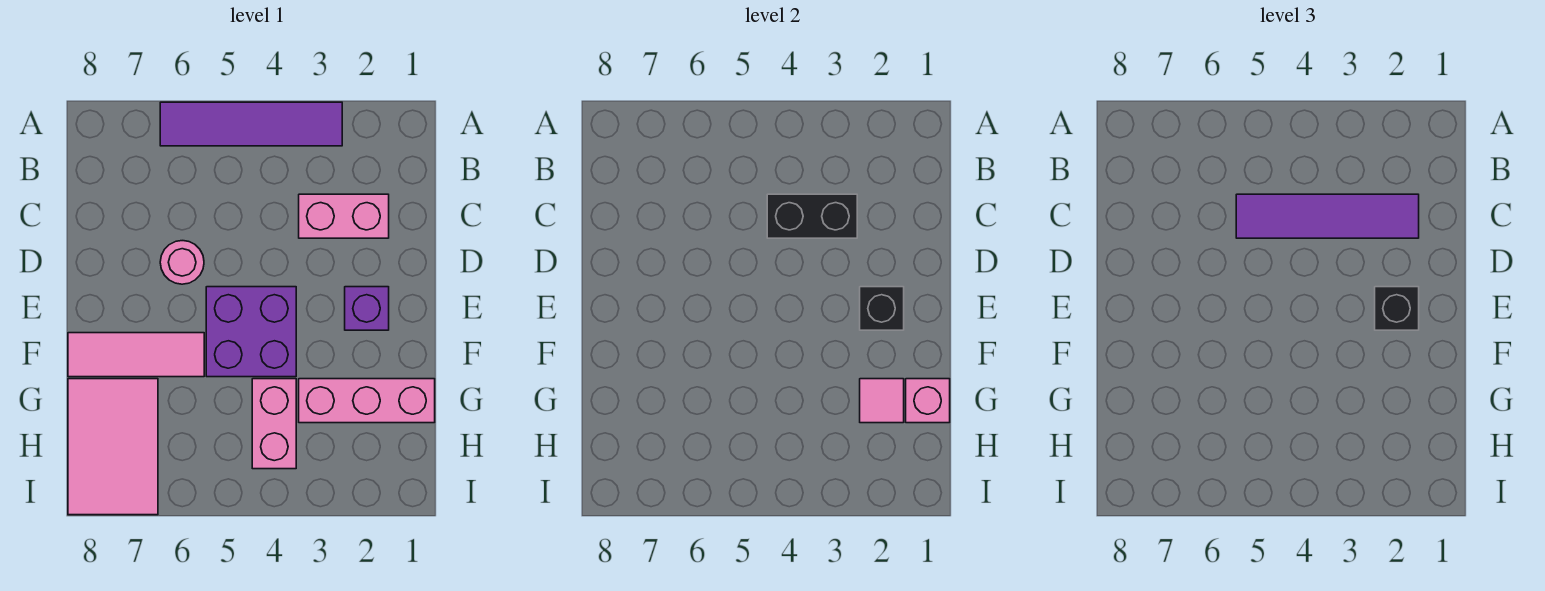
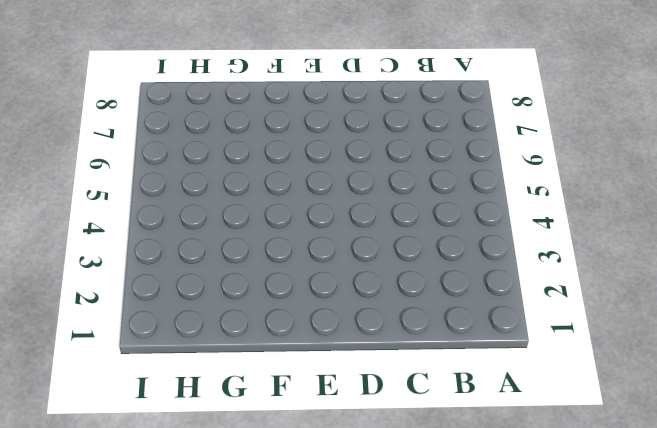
none -> purple 1x4 tile [160,102,342,146]
none -> pink 1x2 brick [299,194,389,238]
none -> pink 1x1 round brick [160,241,204,284]

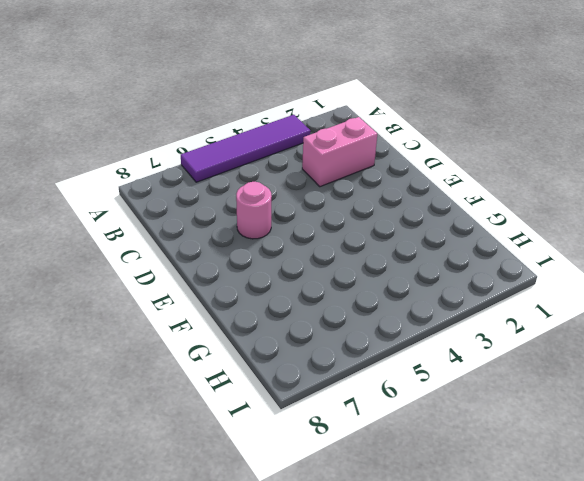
none -> purple 1x1 brick [345,287,389,330]
none -> purple 2x2 brick [206,287,296,377]
none -> pink 1x3 tile [68,333,204,377]

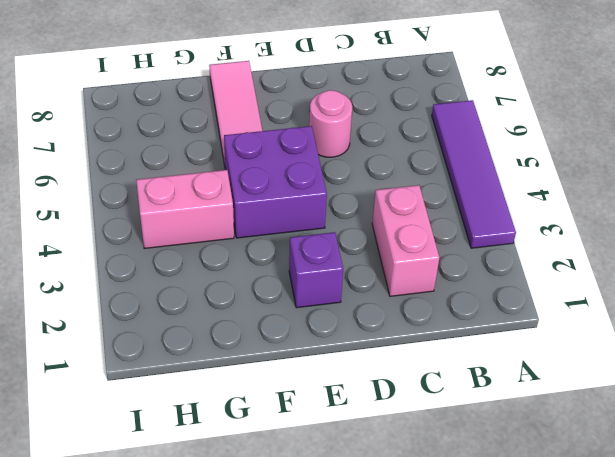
none -> pink 1x3 brick [299,379,435,423]
none -> pink 2x3 tile [68,379,158,515]
none -> black 1x2 brick [767,194,857,238]

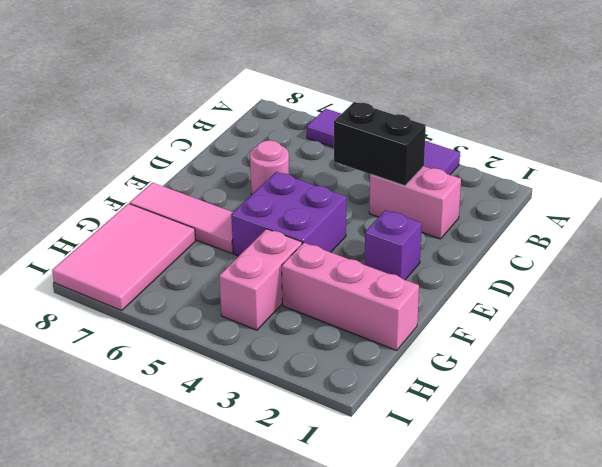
none -> black 1x1 brick [860,287,904,330]
none -> pink 1x1 brick [906,379,950,423]
none -> pink 1x1 tile [860,379,904,423]

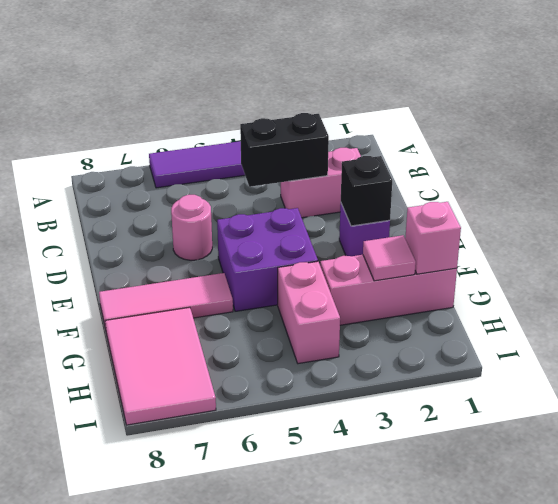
none -> purple 1x4 tile [1236,194,1419,238]
none -> black 1x1 brick [1375,287,1419,330]

